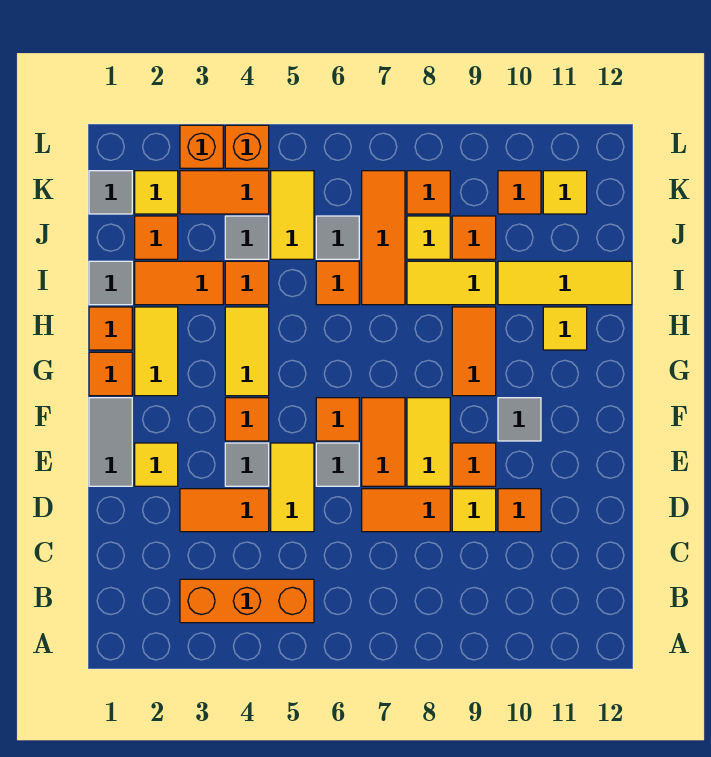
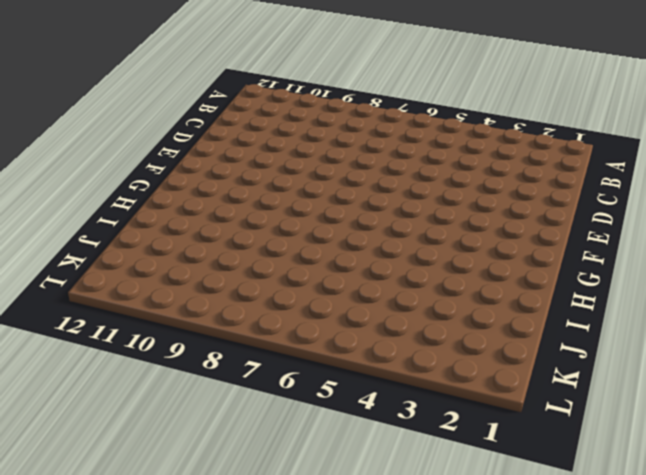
none -> orange 1x3 brick [180,579,314,623]
none -> orange 1x2 tile [180,489,269,532]
none -> yellow 1x2 tile [271,443,314,532]
none -> orange 1x2 tile [362,489,450,532]

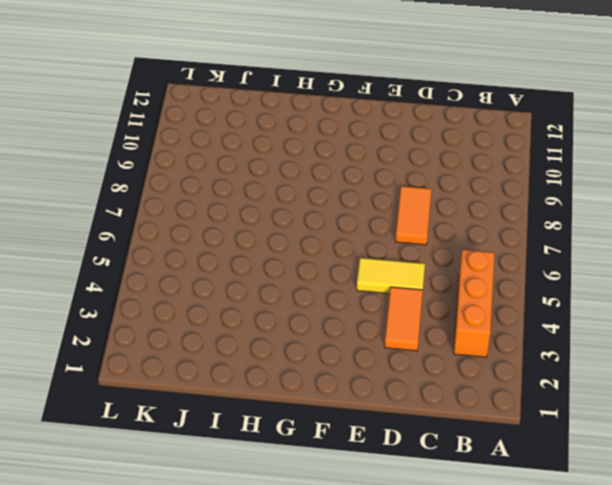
none -> yellow 1x1 tile [452,489,496,532]
none -> orange 1x1 tile [498,489,541,532]
none -> grey 1x2 tile [89,398,132,486]
none -> yellow 1x1 tile [135,443,178,486]

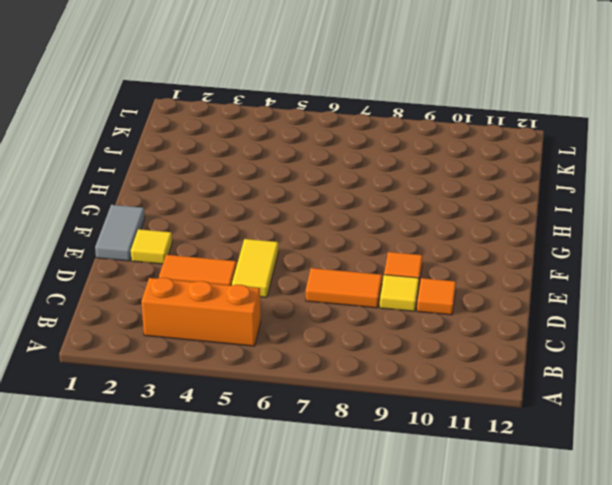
none -> grey 1x1 tile [225,443,269,486]
none -> grey 1x1 tile [316,443,359,486]
none -> orange 1x2 tile [362,398,405,486]
none -> yellow 1x2 tile [407,398,450,486]

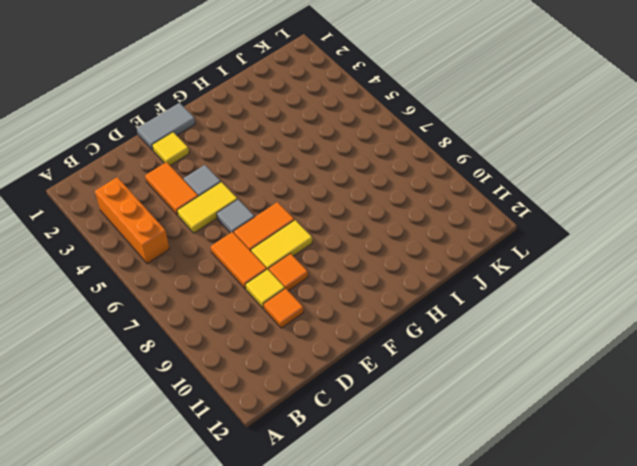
none -> orange 1x1 tile [225,398,269,441]
none -> orange 1x1 tile [316,398,359,441]
none -> grey 1x1 tile [498,398,541,441]
none -> orange 1x1 tile [89,352,132,396]

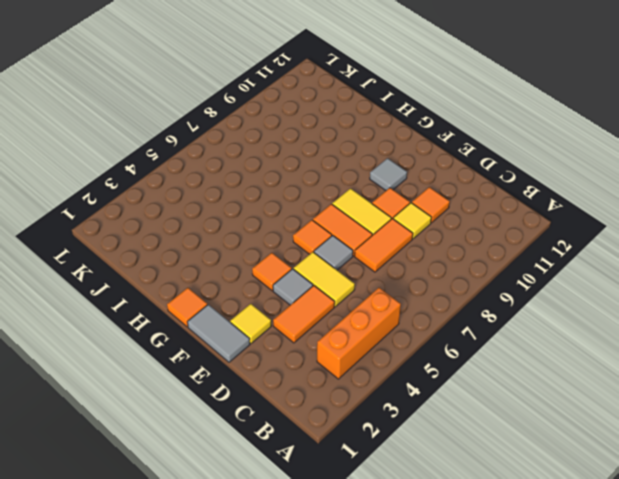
none -> yellow 1x2 tile [135,307,178,396]
none -> yellow 1x2 tile [225,307,269,396]
none -> orange 1x2 tile [452,307,496,396]
none -> orange 1x1 tile [89,307,132,350]

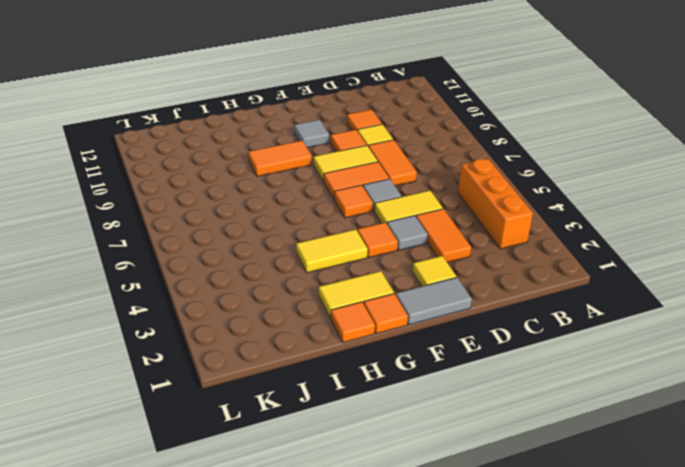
none -> yellow 1x1 tile [543,307,587,350]
none -> grey 1x1 tile [89,261,132,305]
none -> orange 1x2 tile [135,261,223,305]
none -> orange 1x1 tile [225,261,269,305]

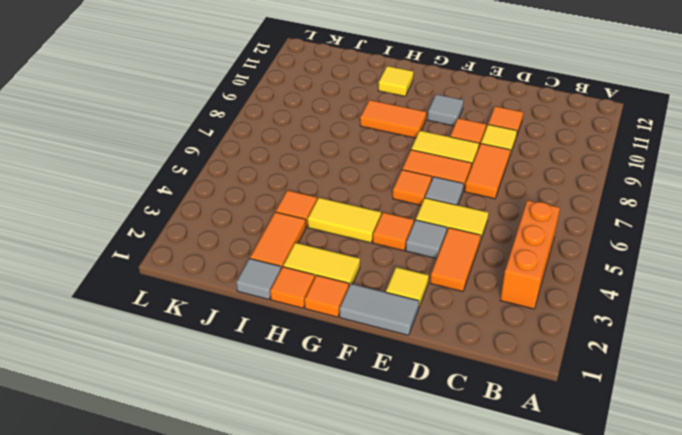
none -> orange 1x1 tile [316,261,359,305]
none -> orange 1x3 tile [362,171,405,305]
none -> yellow 1x2 tile [407,261,496,305]
none -> yellow 1x3 tile [498,261,632,305]

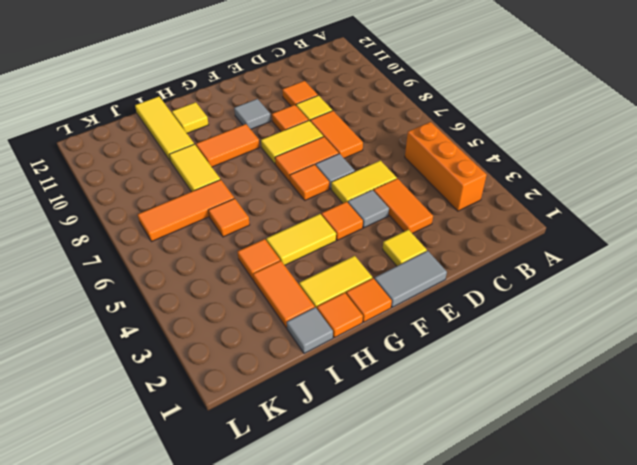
none -> orange 1x1 tile [135,216,178,259]
none -> grey 1x1 tile [225,216,269,259]
none -> yellow 1x2 tile [271,171,314,259]
none -> grey 1x1 tile [316,216,359,259]

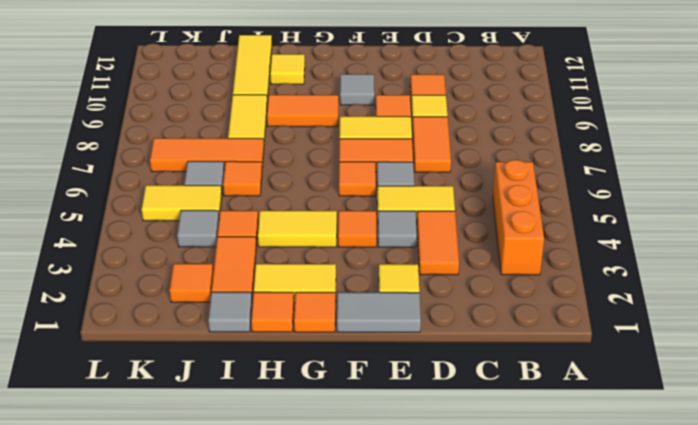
none -> yellow 1x1 tile [407,216,450,259]
none -> orange 1x1 tile [452,216,496,259]
none -> grey 1x1 tile [89,171,132,214]
none -> yellow 1x1 tile [135,171,178,214]

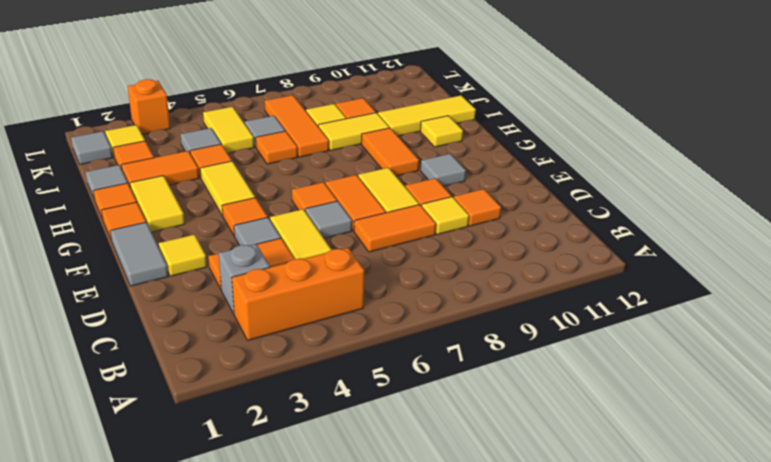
grey 1x1 brick [219,244,270,314] -> none
none -> orange 1x2 tile [180,171,269,214]
none -> orange 1x1 tile [407,171,450,214]
none -> orange 1x1 tile [498,171,541,214]
none -> yellow 1x1 tile [543,171,587,214]

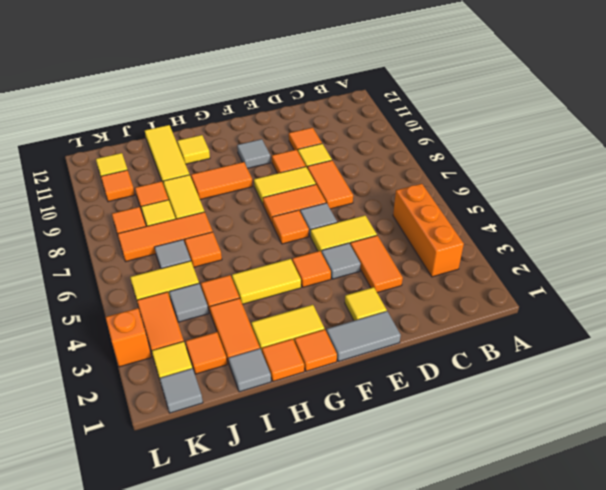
none -> orange 1x1 brick [225,125,269,168]

